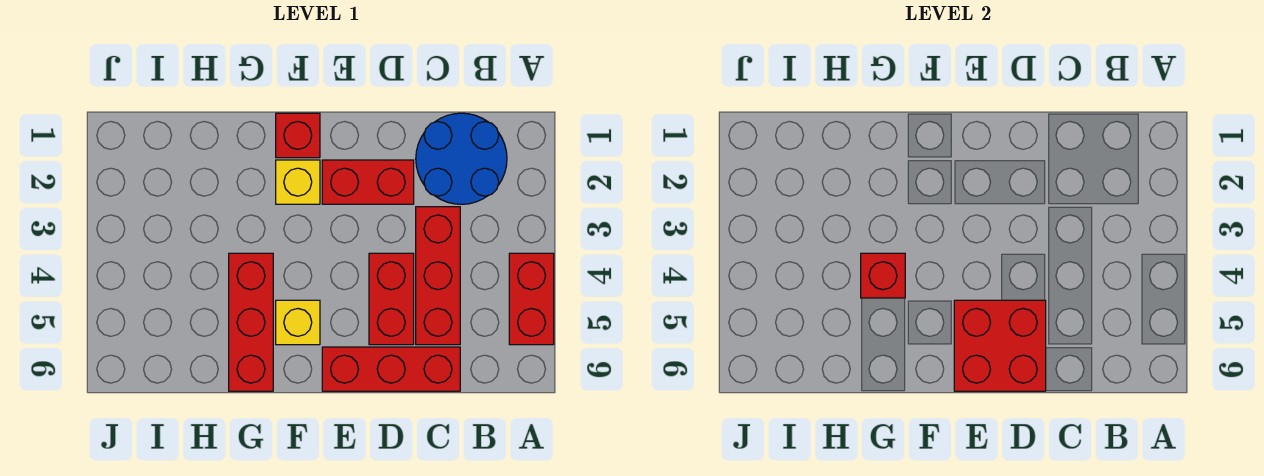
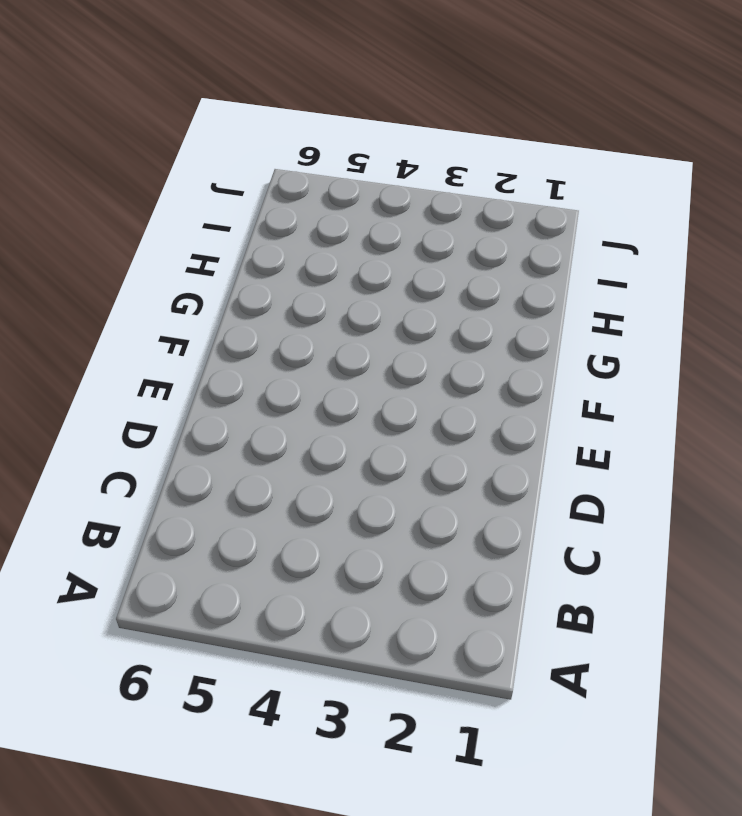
none -> red 1x2 brick [509,253,554,345]
none -> blue 2x2 round brick [416,113,507,204]
none -> red 1x3 brick [416,207,460,345]

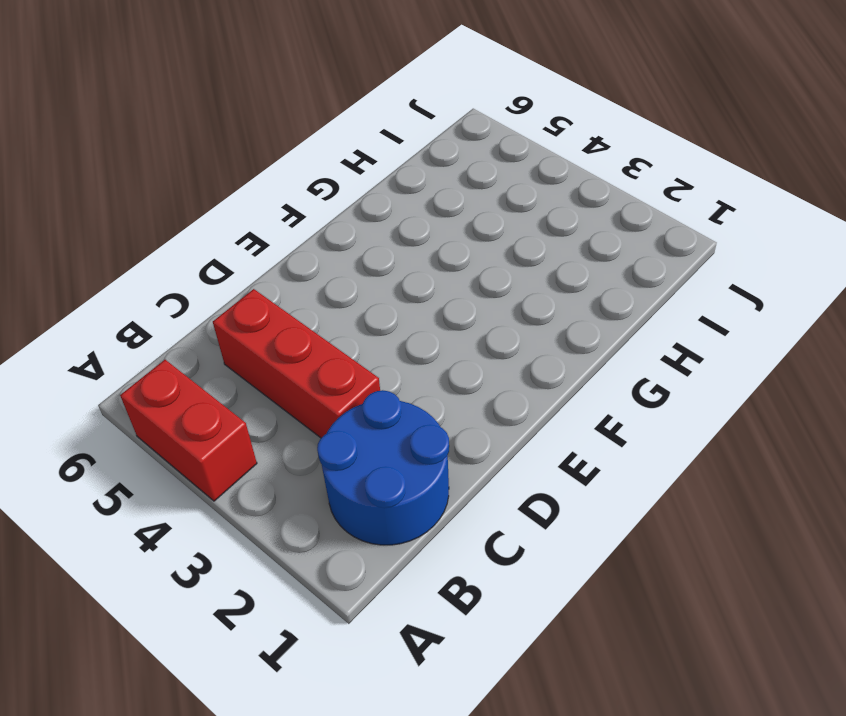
none -> red 1x3 brick [322,347,460,391]
none -> red 1x2 brick [322,160,414,204]
none -> red 1x2 brick [369,253,414,345]

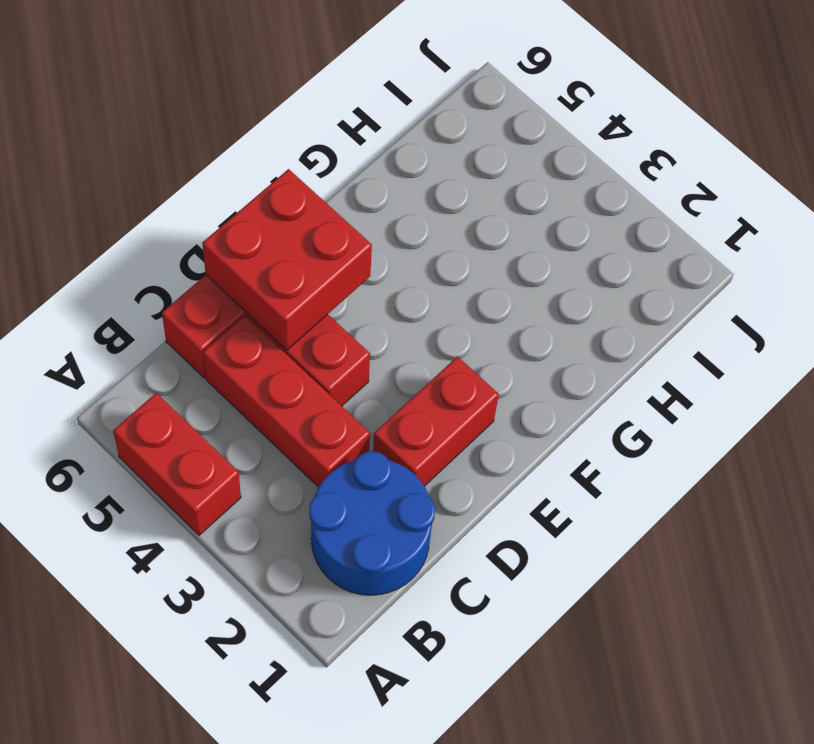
none -> red 1x1 brick [276,113,320,158]
none -> yellow 1x1 brick [276,160,320,204]
none -> yellow 1x1 brick [276,300,320,345]

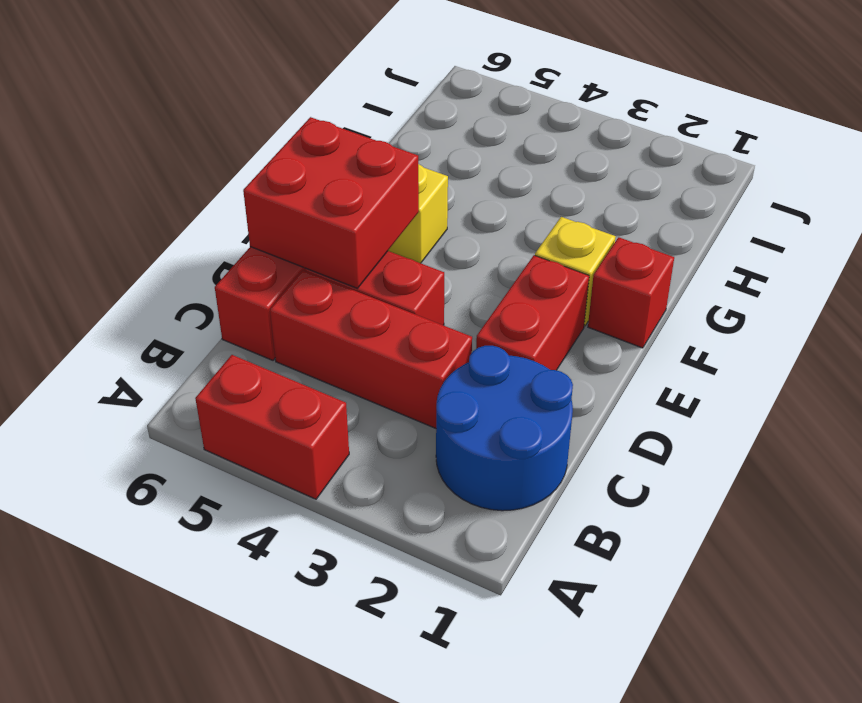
none -> red 1x3 brick [229,253,273,391]
none -> red 1x1 brick [861,253,905,298]

